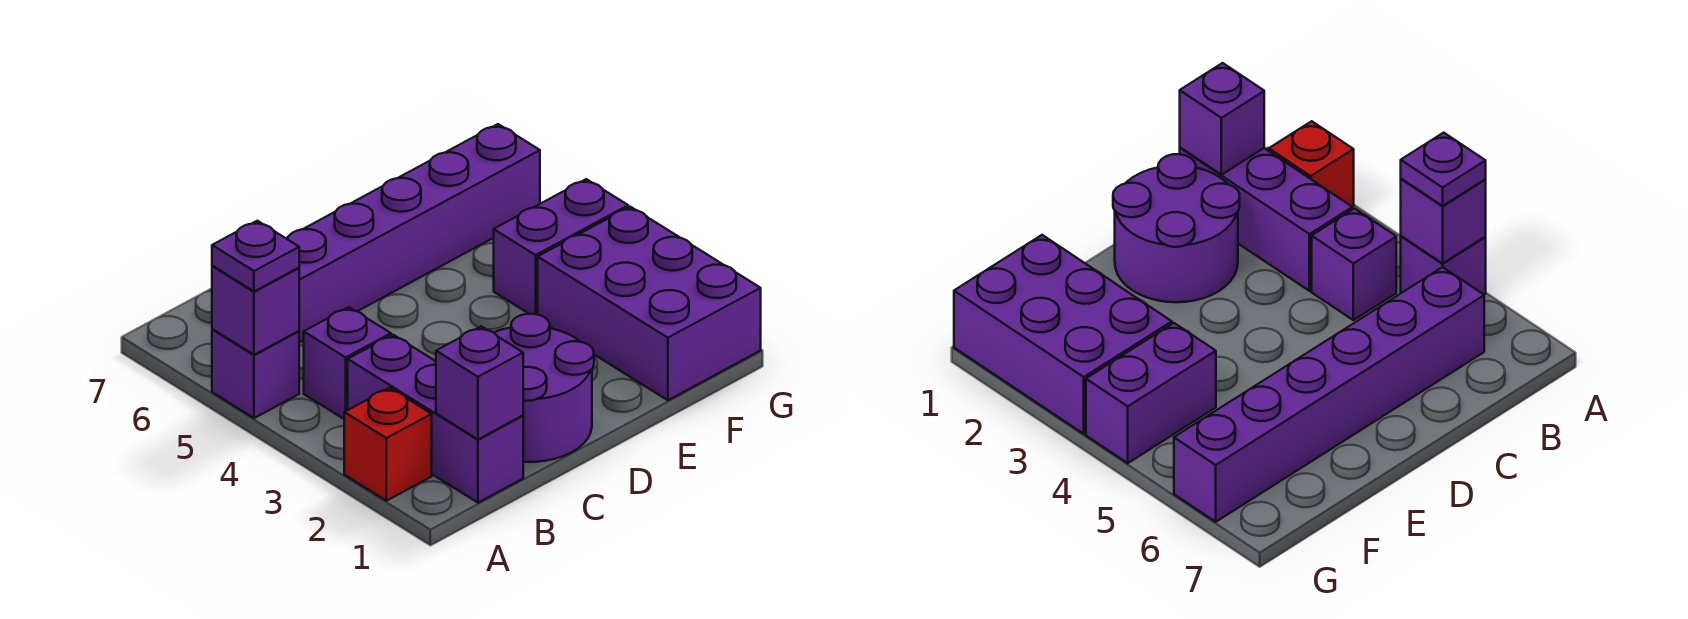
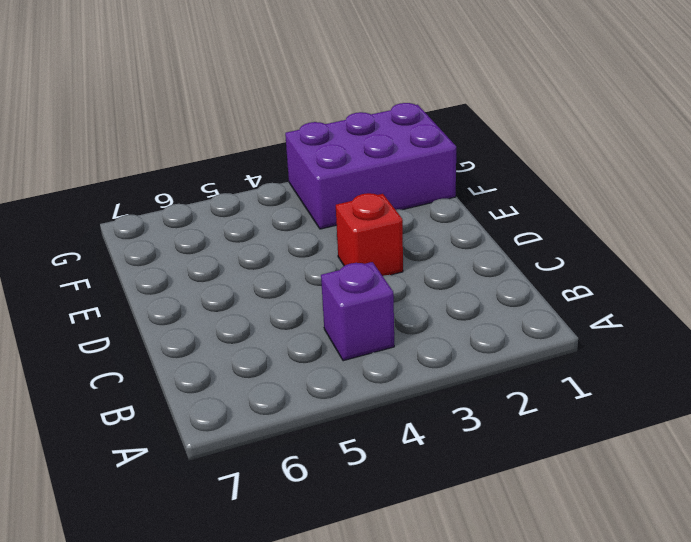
red 1x1 brick [336,193,403,276] -> red 1x1 brick moved to [344,388,432,501]
none -> purple 1x1 brick [212,329,299,418]
none -> purple 1x3 brick [348,335,523,503]

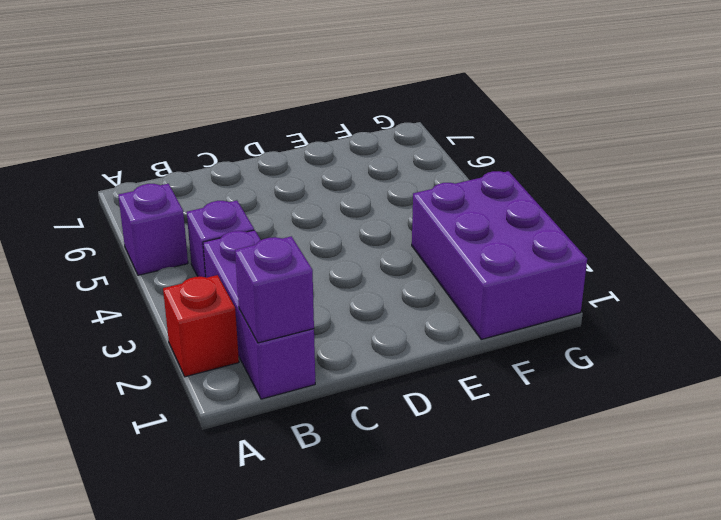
none -> purple 1x6 brick [286,124,540,343]
none -> purple 2x2 round brick [494,314,594,462]

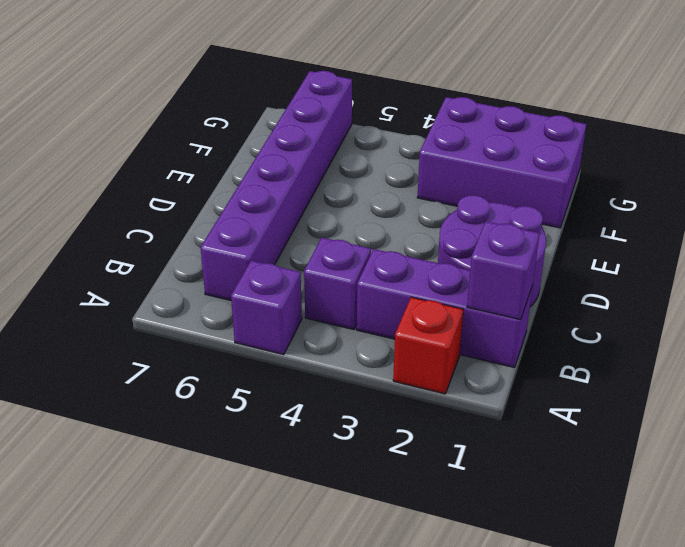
none -> purple 1x2 brick [494,179,628,315]
none -> purple 1x1 brick [212,266,299,355]

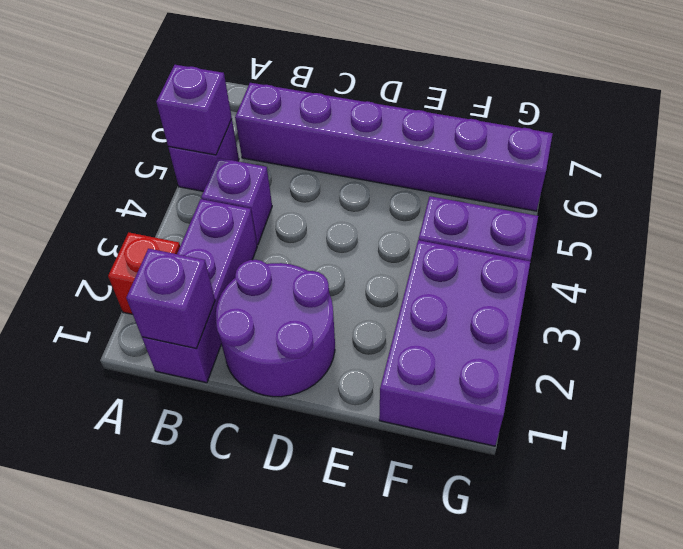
none -> purple 1x1 plate [212,221,299,291]

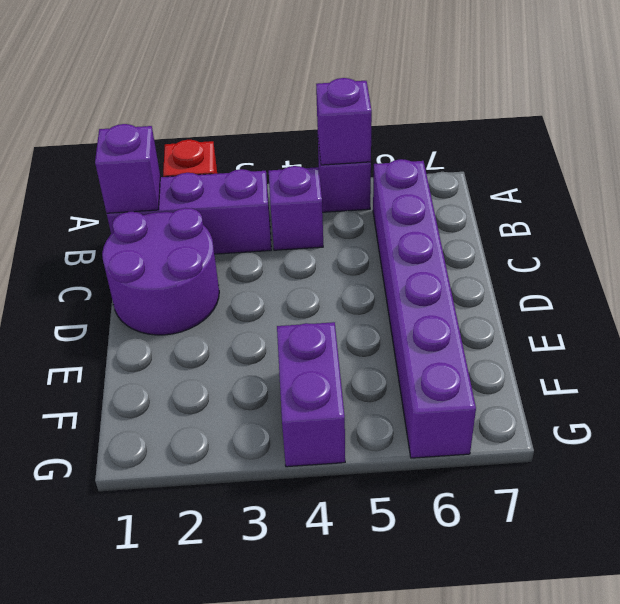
none -> purple 2x3 brick [538,207,761,400]
none -> purple 1x1 plate [212,221,299,291]

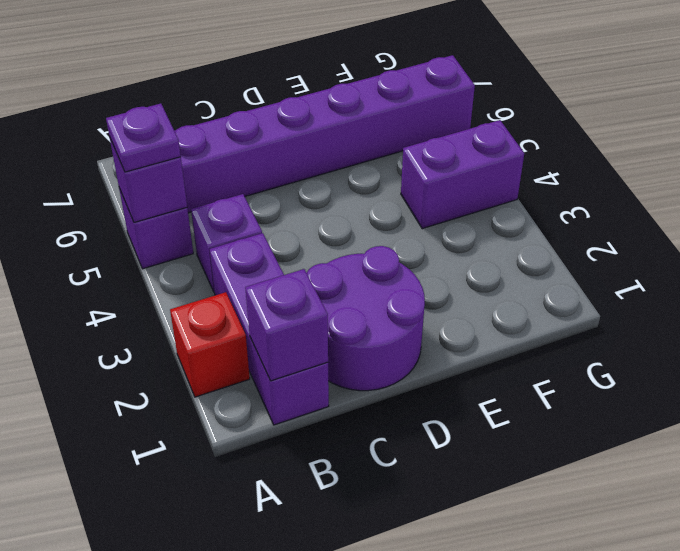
none -> purple 2x3 brick [538,207,761,400]

